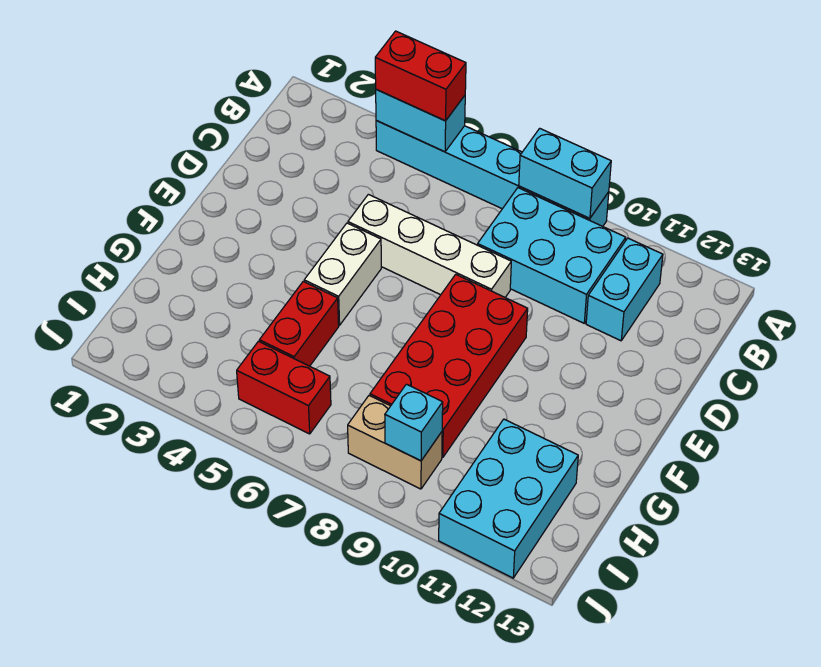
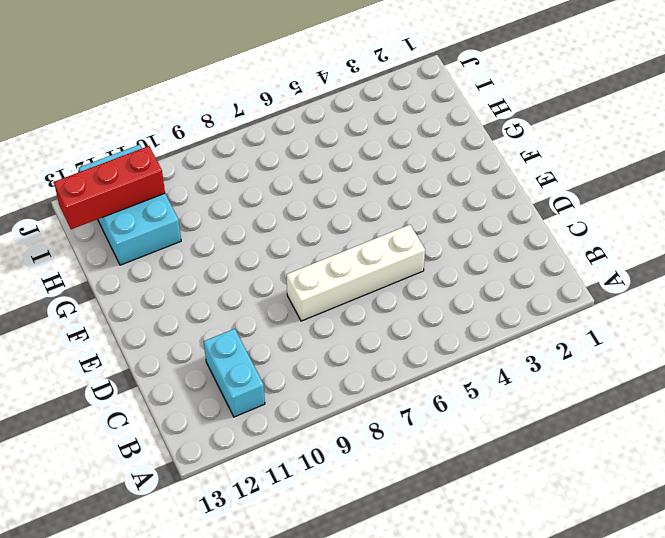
red 1x3 brick [54,146,165,229] -> none
none -> cyan 1x6 brick [376,121,609,226]
none -> cyan 2x3 brick [478,188,626,323]
none -> white 1x2 brick [304,223,381,325]

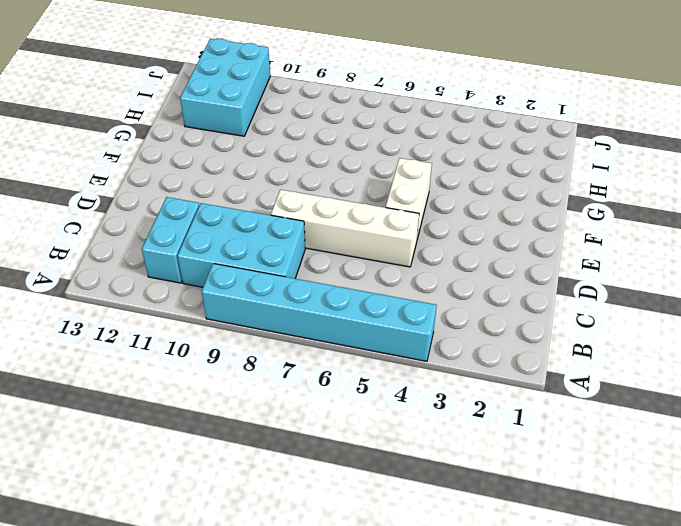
none -> red 2x4 brick [370,274,528,458]
none -> red 1x2 brick [259,281,339,366]
none -> red 1x2 brick [237,341,331,434]

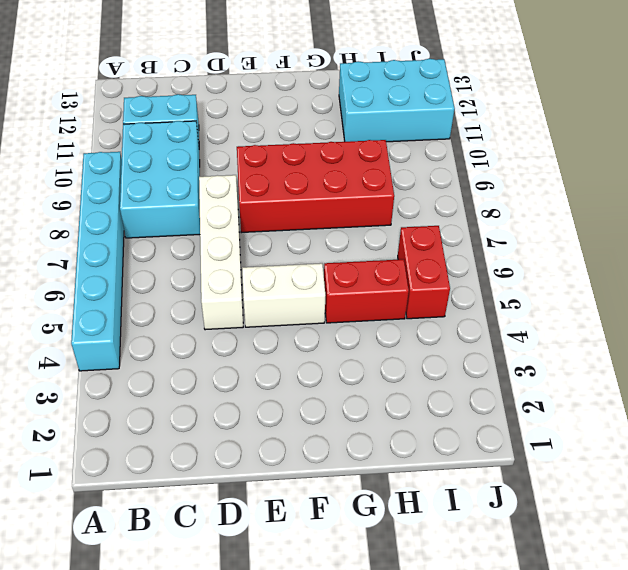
none -> tan 1x2 brick [348,396,442,489]
none -> cyan 1x2 brick [376,90,465,152]
none -> cyan 1x2 brick [519,128,611,218]

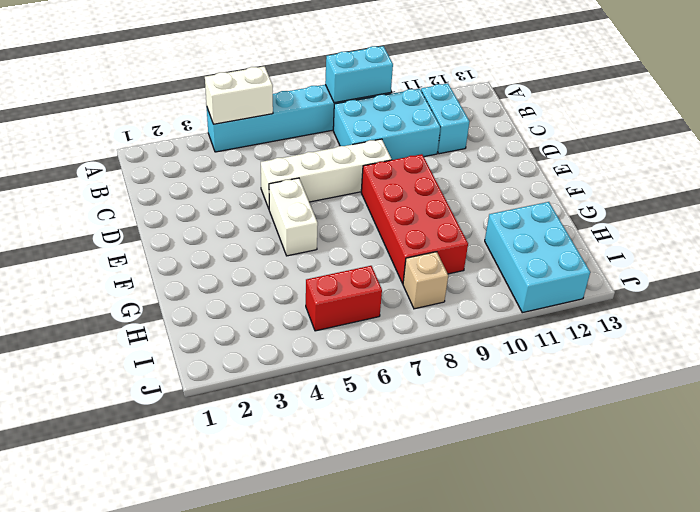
white 1x2 brick [205,66,273,124] -> cyan 1x2 brick [376,90,465,152]
tan 1x1 brick [403,252,448,309] -> tan 1x2 brick [348,396,442,489]
none -> red 1x2 brick [259,281,339,366]
none -> cyan 1x1 brick [385,384,443,461]
none -> red 1x2 brick [375,31,466,121]

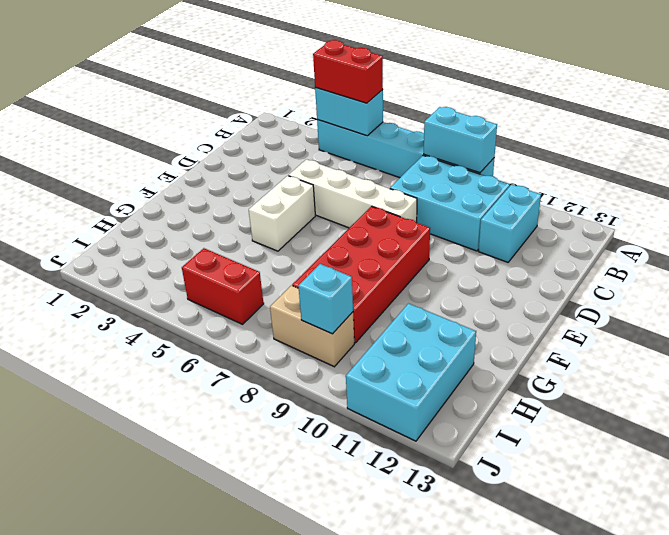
none -> red 1x2 brick [259,281,339,366]

